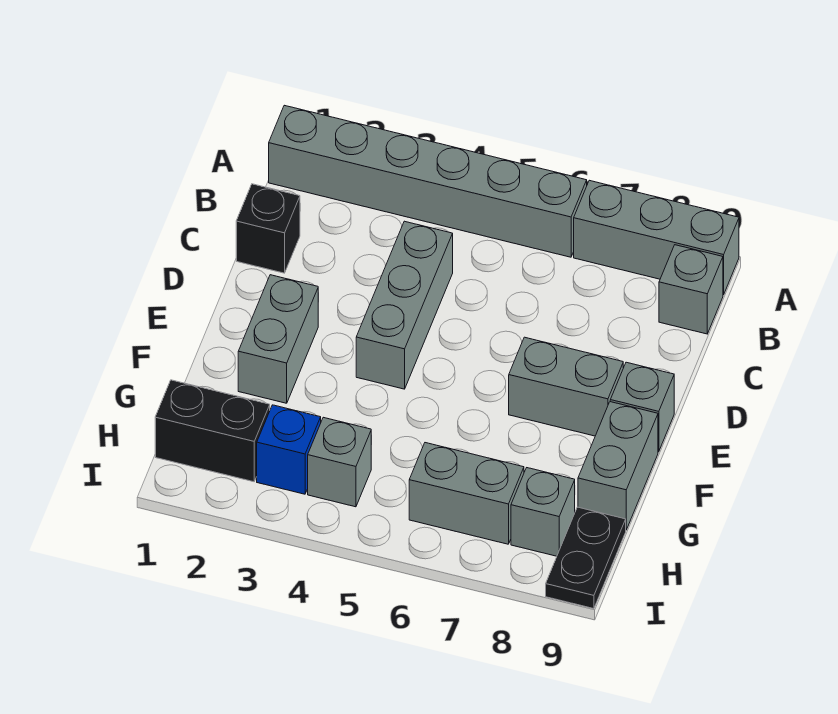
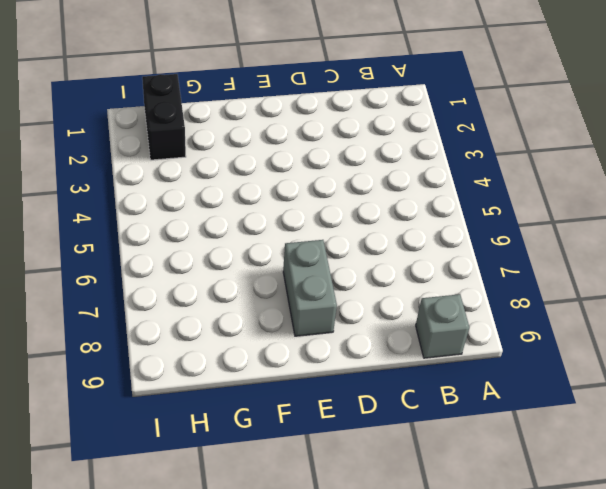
none -> grey 1x6 brick [269,105,587,257]
none -> grey 1x3 brick [574,180,739,295]
none -> black 1x1 brick [236,184,300,273]

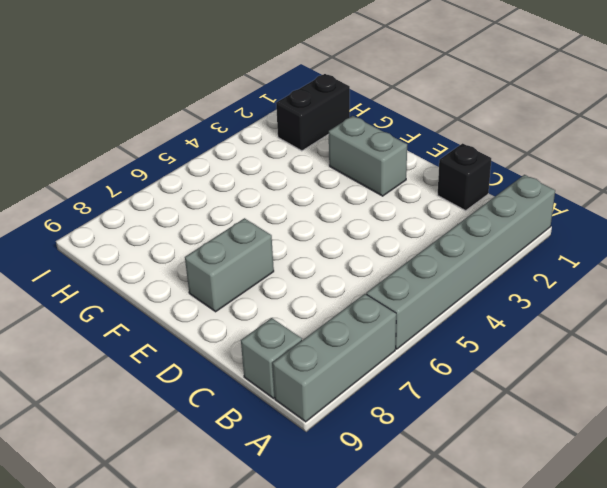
none -> grey 1x3 brick [356,221,453,389]
none -> grey 1x1 brick [610,362,674,452]
none -> grey 1x2 brick [578,402,658,530]

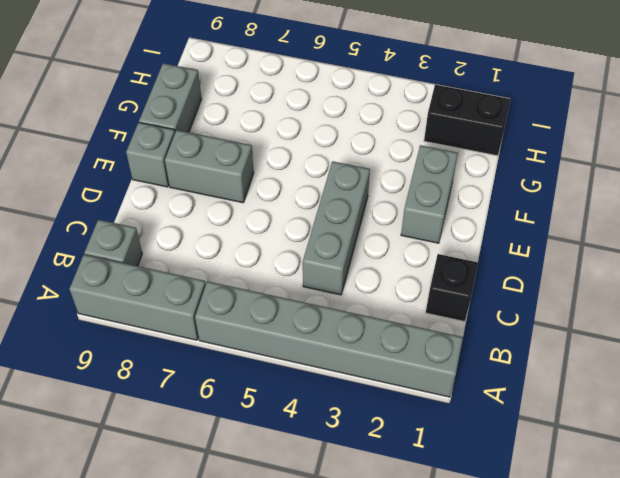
none -> blue 1x1 brick [257,405,321,494]
none -> grey 1x1 brick [308,417,371,507]
none -> grey 1x2 brick [409,443,524,544]

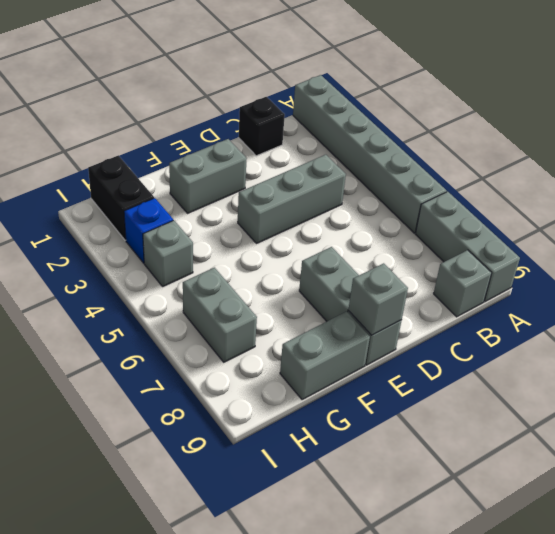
grey 1x1 brick [348,263,408,335] -> grey 1x1 brick moved to [511,468,575,556]
none -> black 1x2 plate [546,507,626,609]

